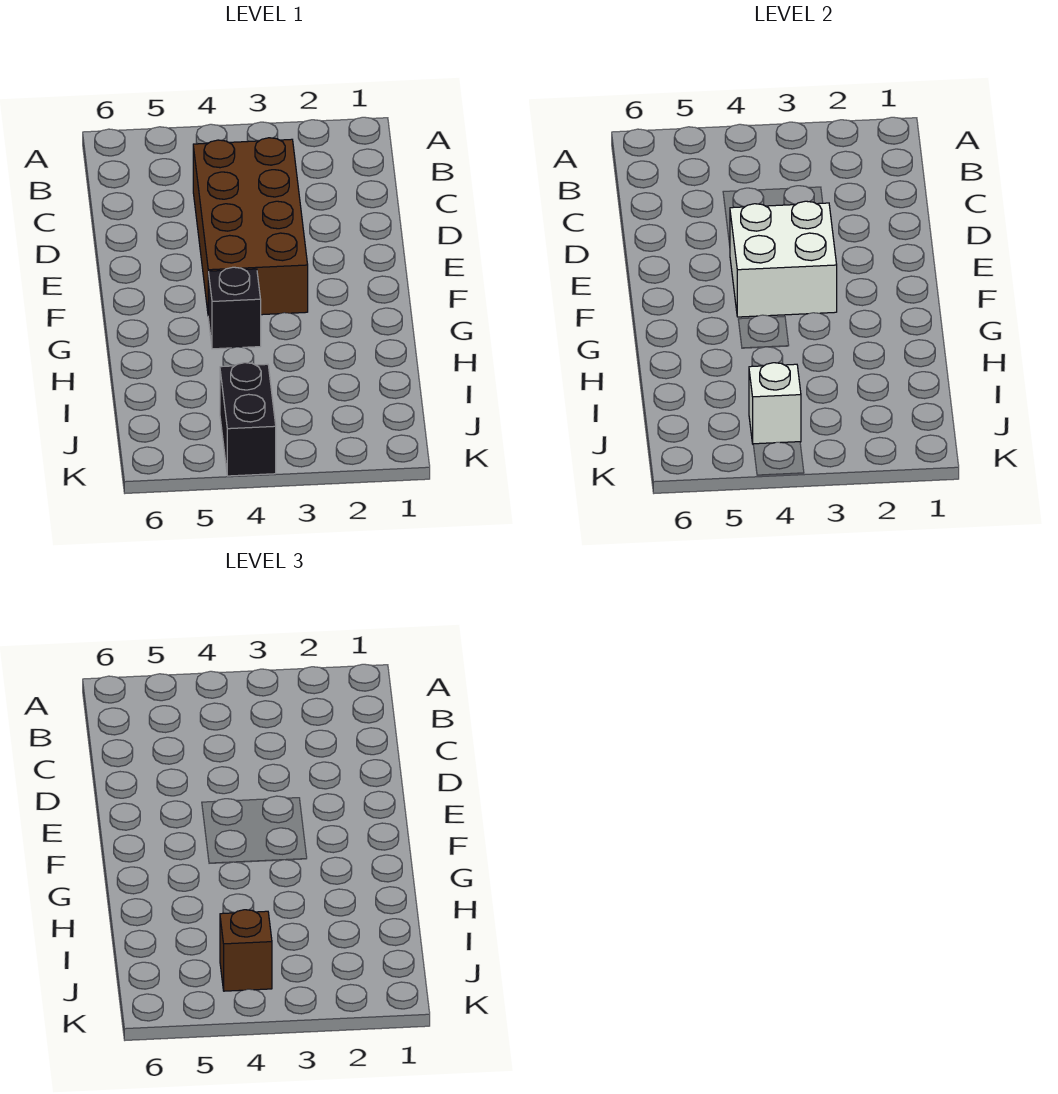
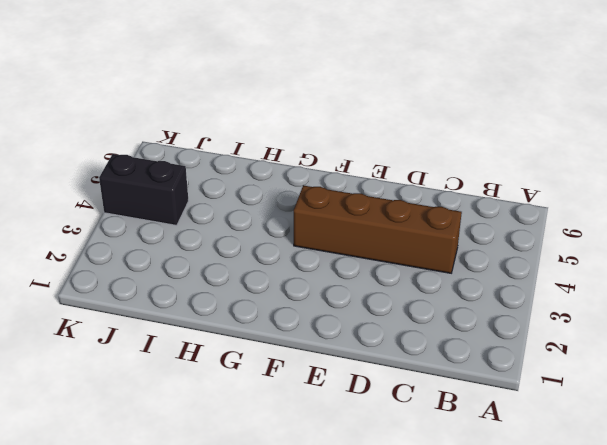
brown 1x4 brick [294,185,462,273] -> brown 2x4 brick [193,138,308,315]
none -> black 1x1 brick [208,267,261,349]
none -> white 2x2 brick [730,201,837,317]

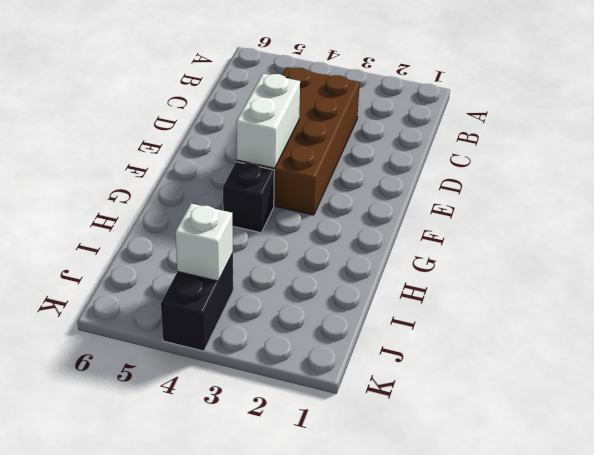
white 1x2 brick [236,73,300,168] -> white 2x2 brick [730,201,837,317]
none -> brown 1x1 brick [220,910,272,991]

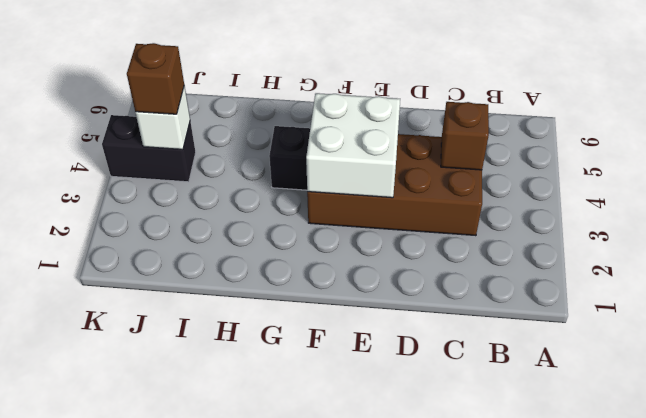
brown 1x1 brick [441,102,489,170] -> none

